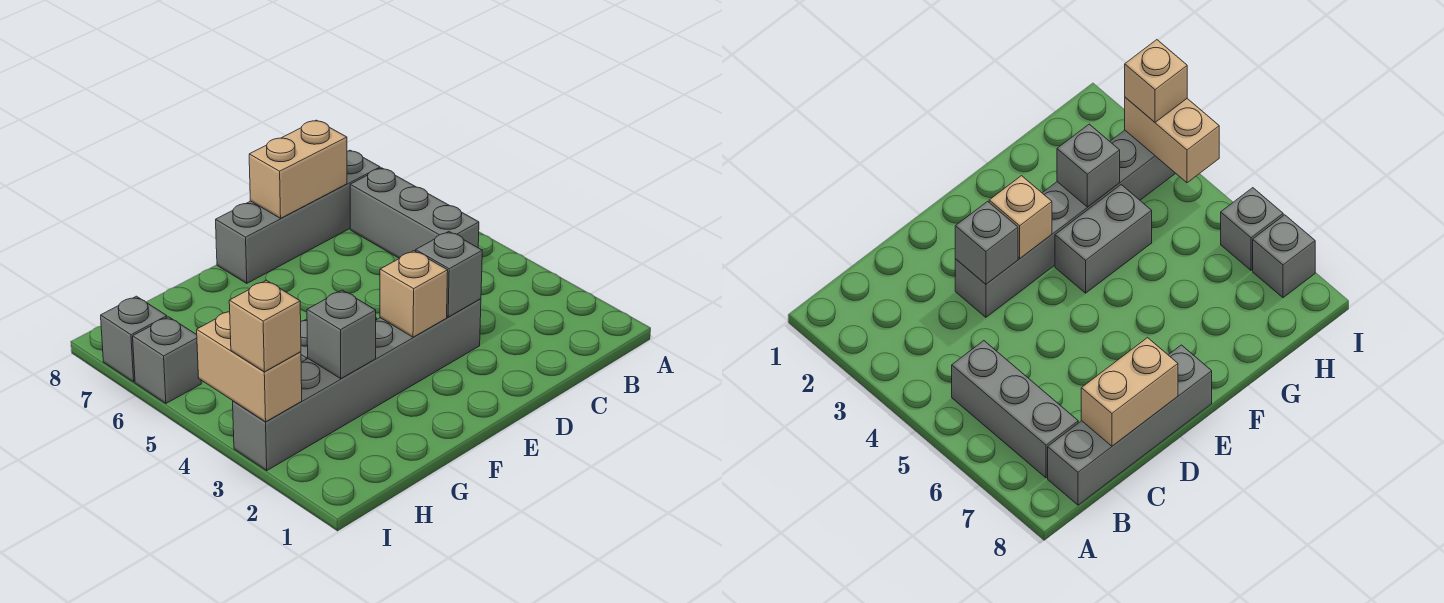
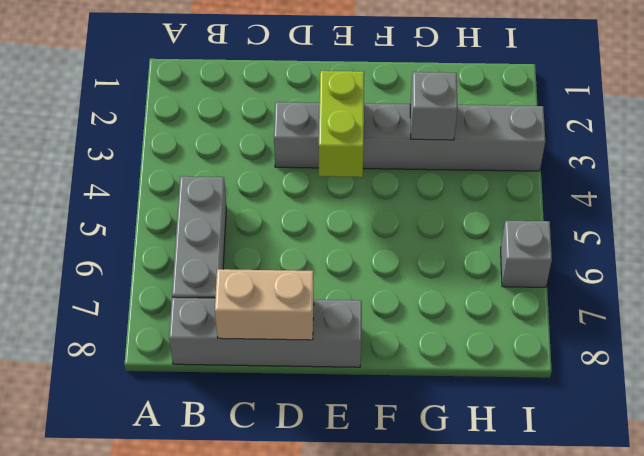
lime 1x2 brick [319,71,364,177] -> tan 1x1 brick [380,251,448,337]
none -> grey 1x2 brick [1055,185,1152,293]
none -> grey 1x1 brick [101,296,167,382]
none -> grey 1x1 brick [416,232,482,317]

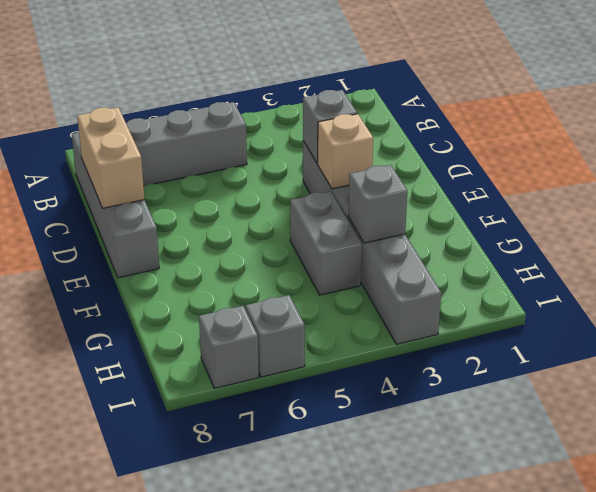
none -> tan 1x2 brick [197,311,302,422]
none -> tan 1x1 brick [229,280,301,372]

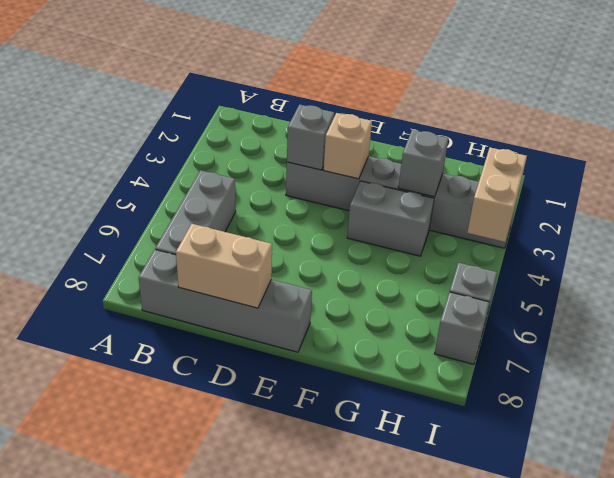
none -> tan 1x1 brick [229,280,301,372]

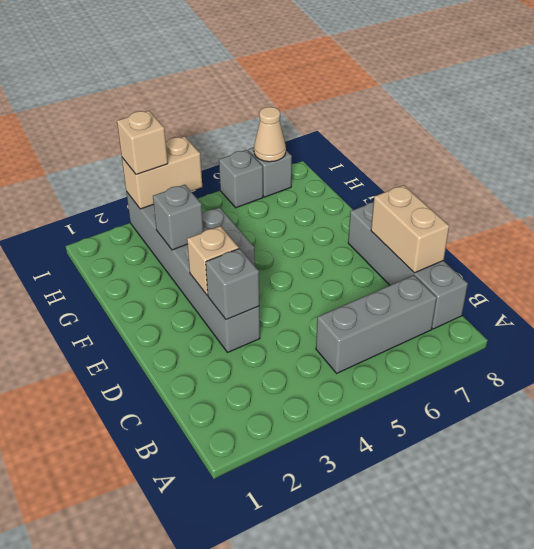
tan 1x1 cone [254,107,286,162] -> none

